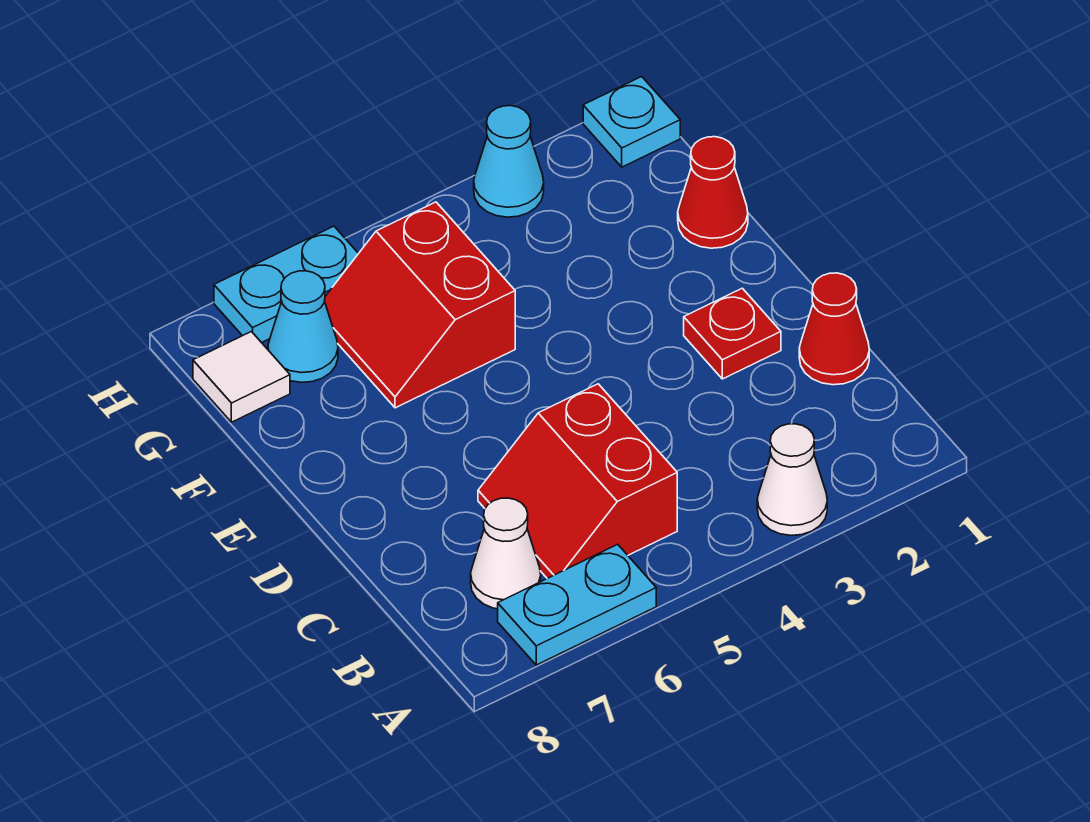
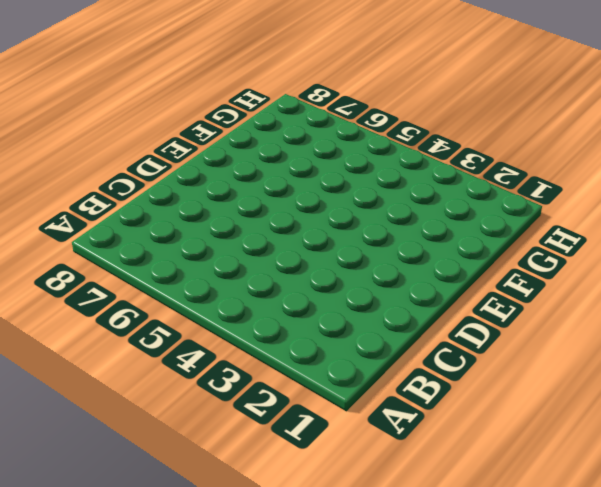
none -> white 1x1 cone [757,424,827,535]
none -> cyan 1x2 plate [498,544,656,665]
none -> red 2x2 slope [478,384,677,578]

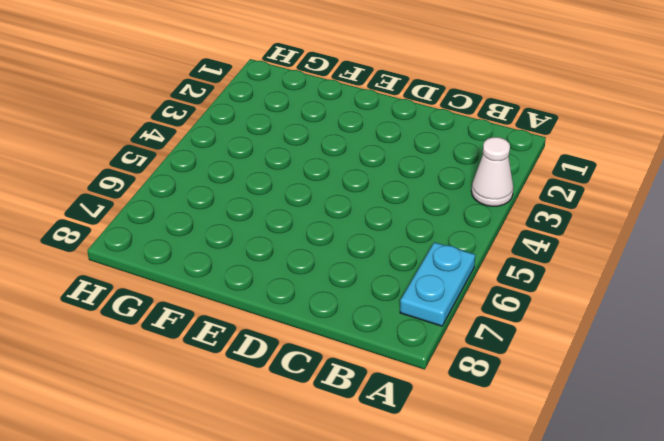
none -> red 2x2 slope [478,384,677,578]
none -> white 1x1 cone [471,498,541,609]
none -> red 1x1 cone [799,273,869,385]

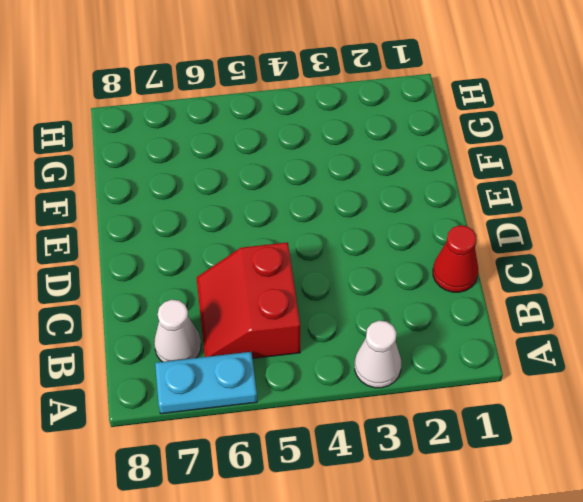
none -> red 1x1 plate [684,288,781,379]
none -> red 1x1 cone [678,137,748,248]
none -> red 2x2 slope [325,202,515,408]

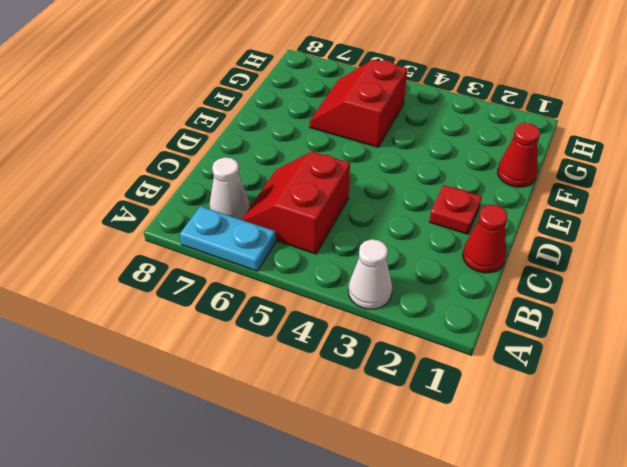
none -> cyan 1x1 cone [268,271,338,382]
none -> white 1x1 tile [193,332,290,422]
none -> cyan 1x1 plate [583,77,680,167]

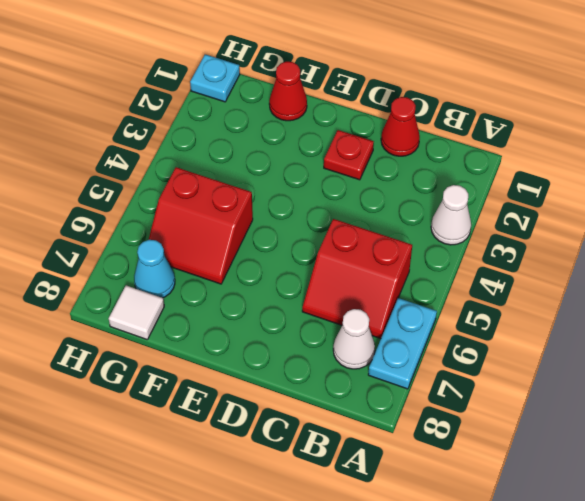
none -> cyan 1x1 cone [474,106,544,217]
none -> cyan 1x2 plate [214,226,359,343]

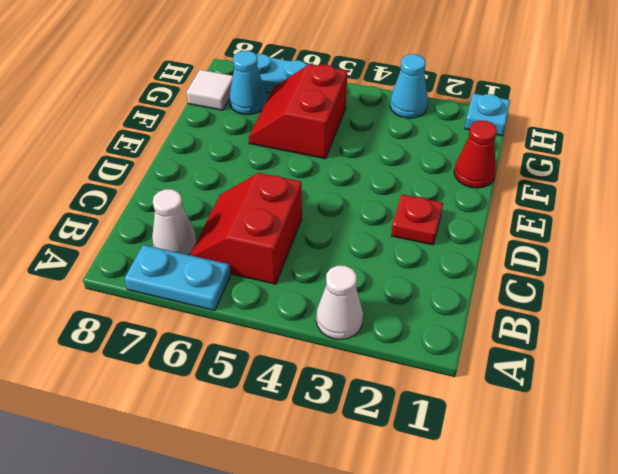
none -> red 1x1 cone [799,273,869,385]

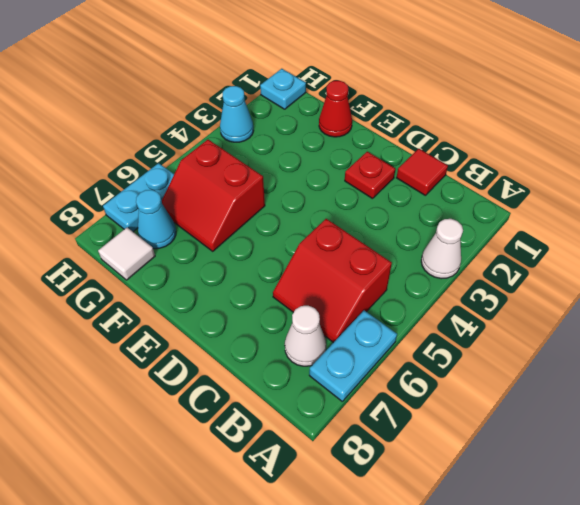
red 1x1 tile [397,149,448,195] -> red 1x1 cone [799,273,869,385]

